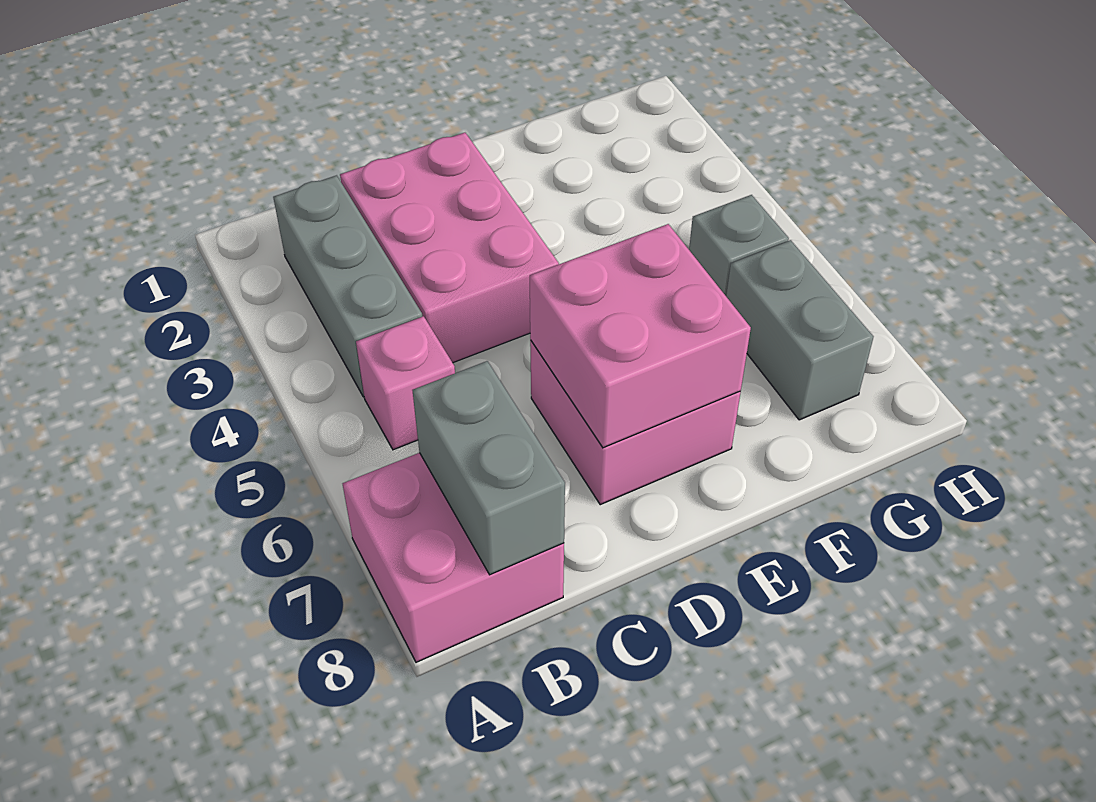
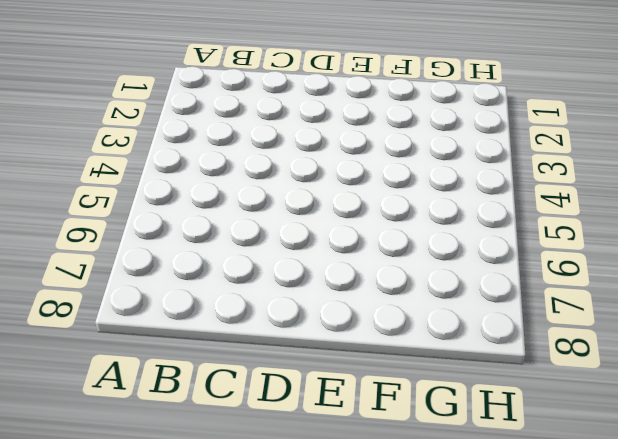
none -> pink 2x2 brick [343,453,564,662]
none -> grey 1x3 brick [273,175,422,397]

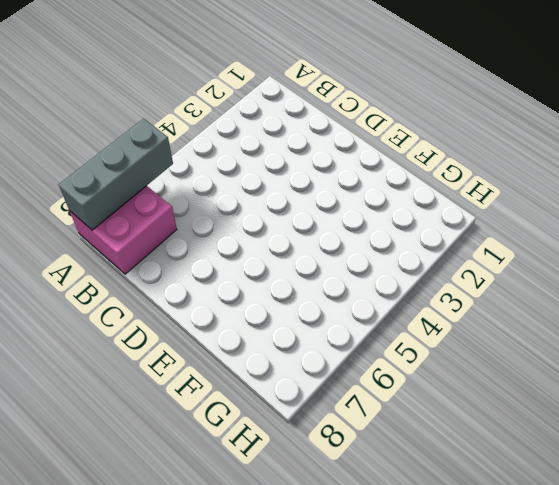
grey 1x3 brick [59,118,173,230] -> grey 1x3 brick moved to [273,175,422,397]
none -> pink 1x1 brick [356,316,455,450]
none -> pink 2x3 brick [340,133,559,363]

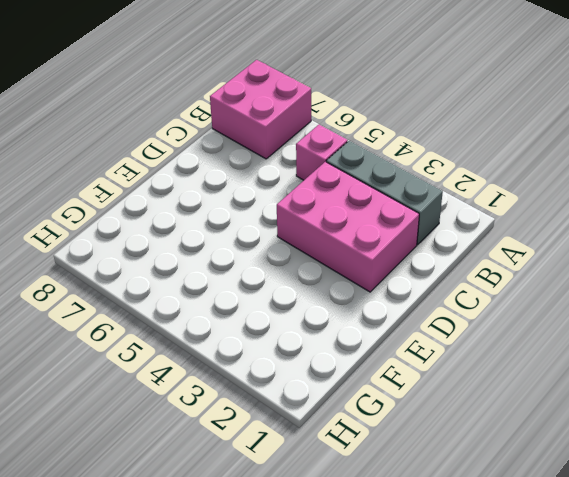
none -> pink 2x2 brick [530,340,741,505]
none -> grey 1x1 brick [689,195,789,296]

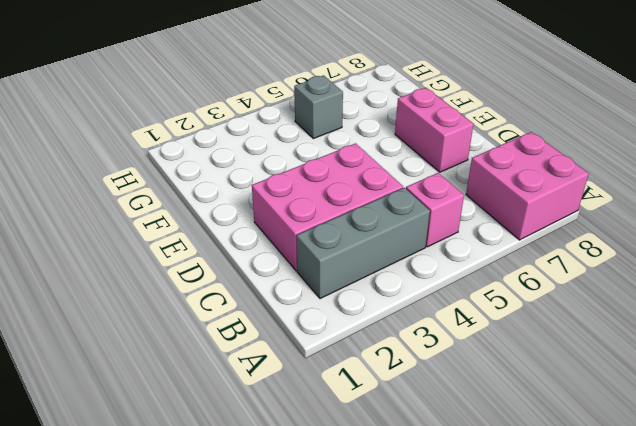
pink 1x2 brick [395,88,473,172] -> pink 2x2 brick [530,340,741,505]
none -> grey 1x2 brick [726,240,873,420]
none -> grey 1x2 brick [413,361,565,575]

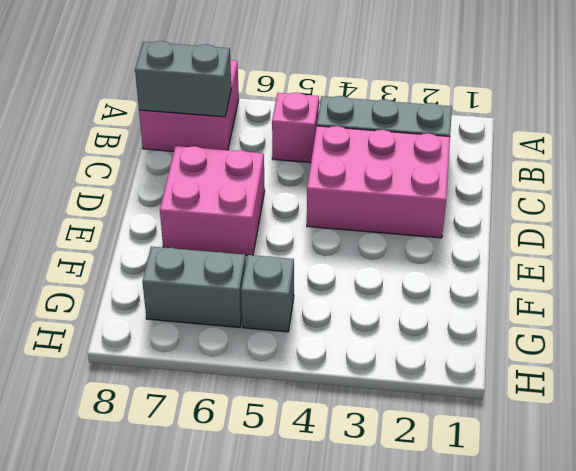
none -> pink 2x2 brick [530,224,751,448]

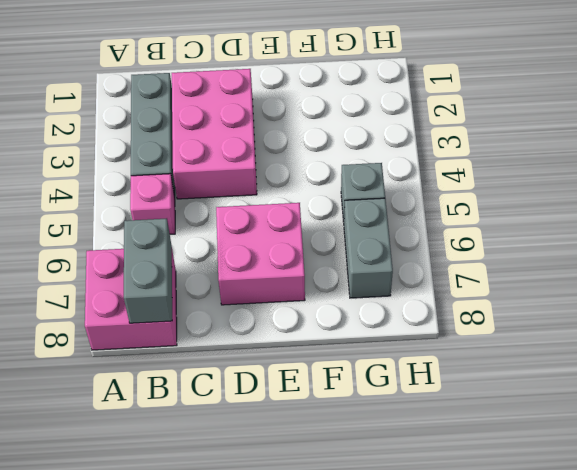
none -> pink 2x2 brick [530,224,751,448]

